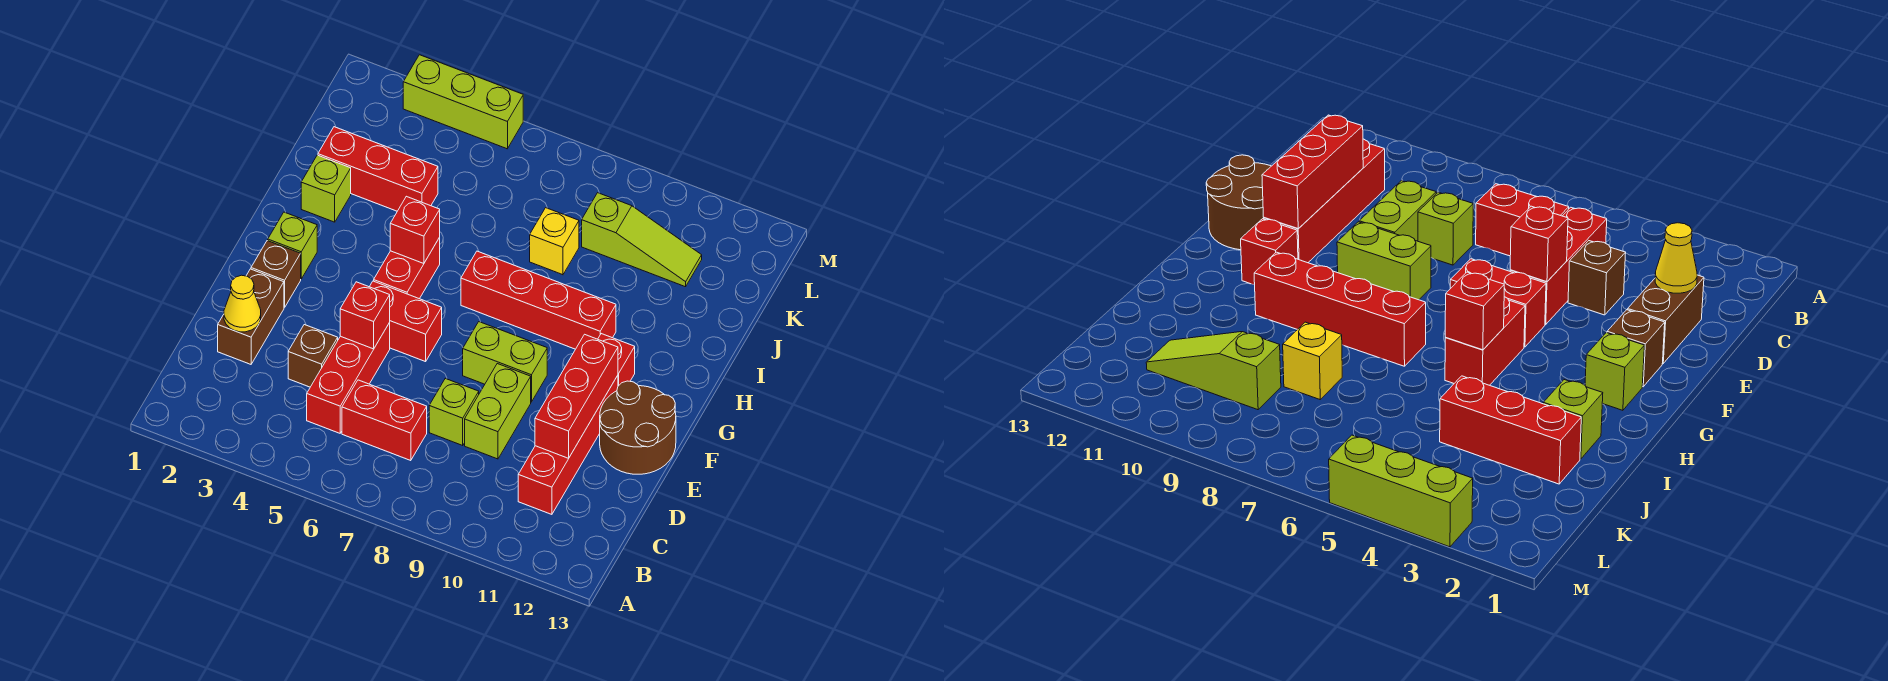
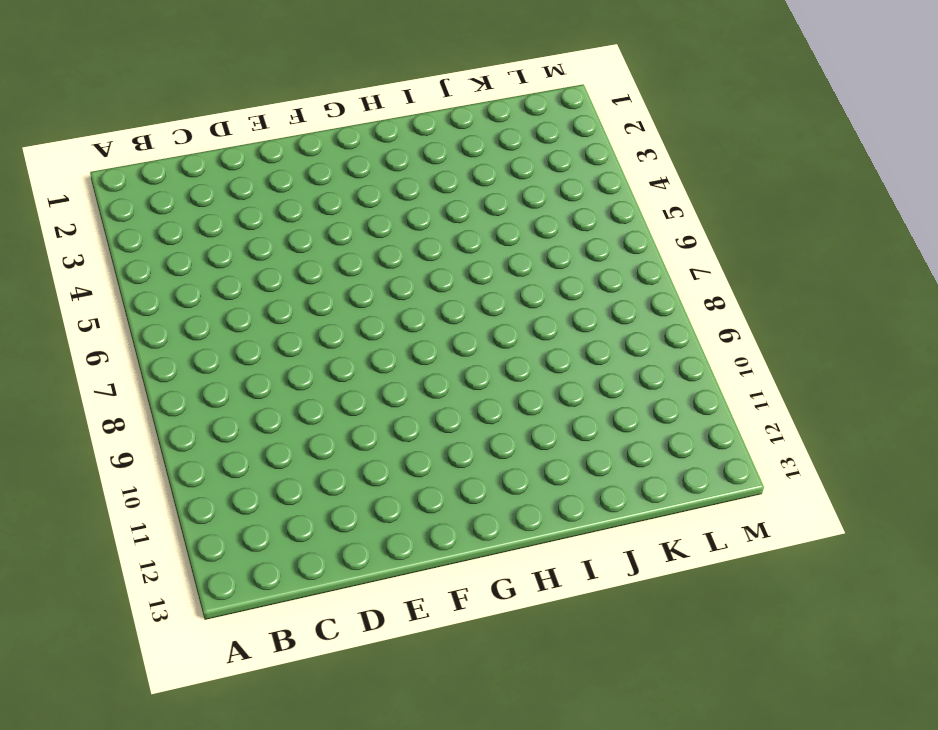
none -> red 1x3 brick [307,323,390,433]
none -> red 1x2 brick [342,380,427,461]
none -> red 1x4 brick [518,375,618,514]

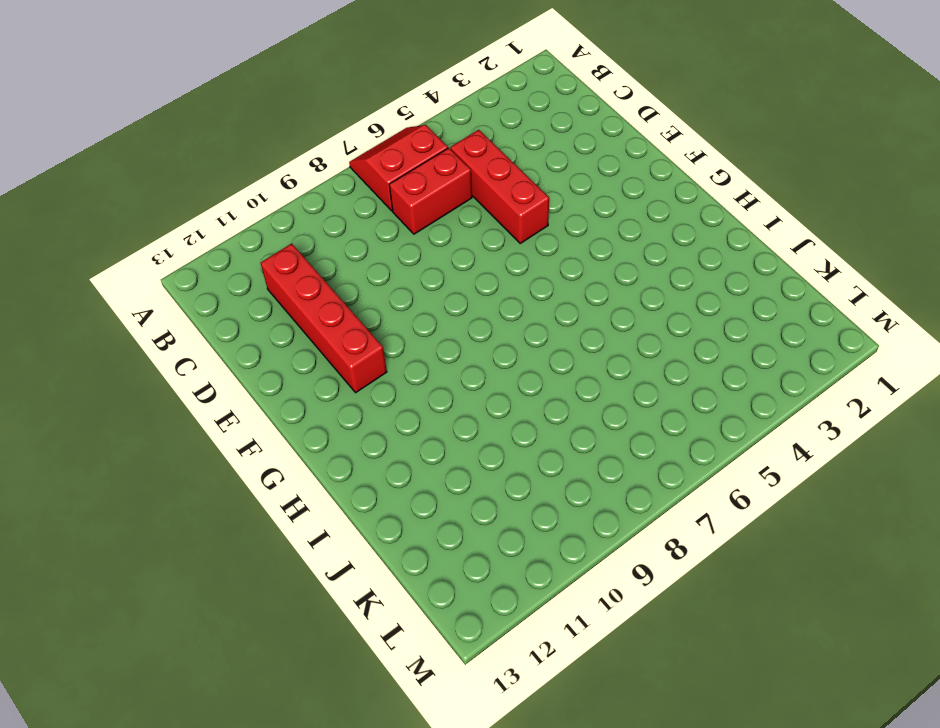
red 2x2 slope [349,125,448,211] -> none
none -> brown 1x2 brick [218,269,284,364]
none -> brown 1x1 brick [288,325,338,387]
none -> lime 1x1 brick [429,378,479,445]

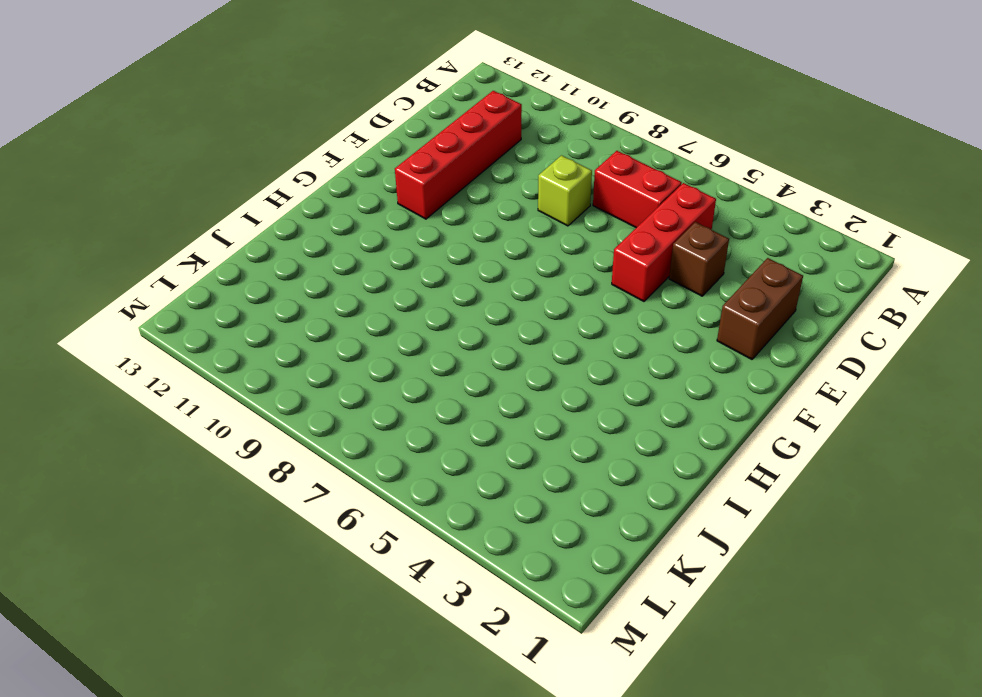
none -> lime 1x2 brick [465,364,531,459]
none -> brown 2x2 round brick [600,381,676,474]
none -> brown 1x1 brick [251,241,301,308]

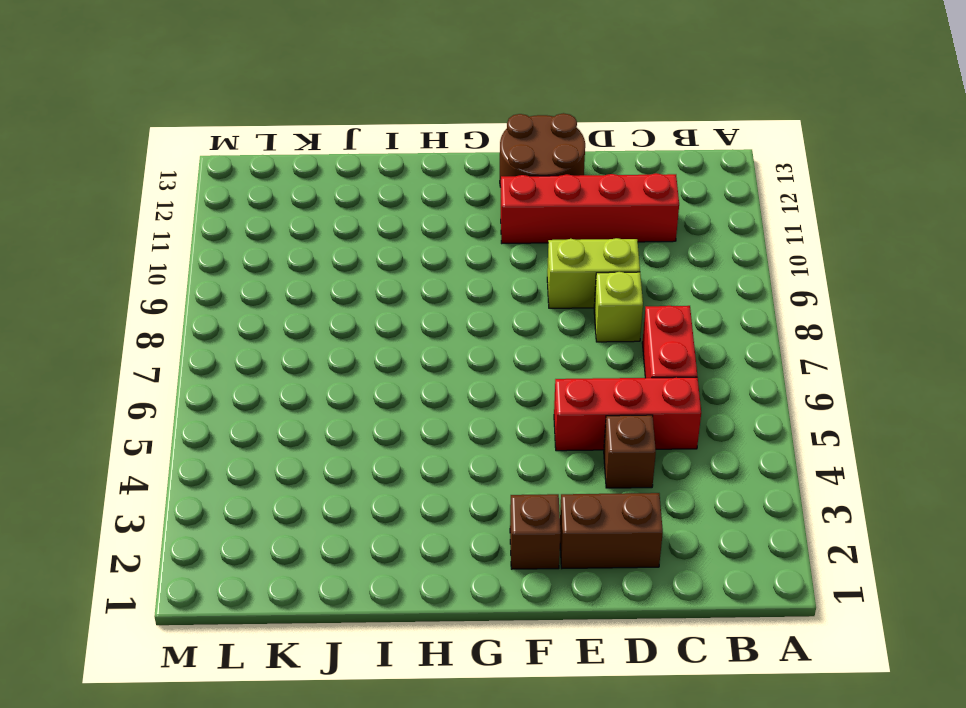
none -> red 1x2 brick [370,281,442,362]
none -> lime 1x2 brick [463,322,547,402]
none -> lime 1x1 brick [268,212,317,279]

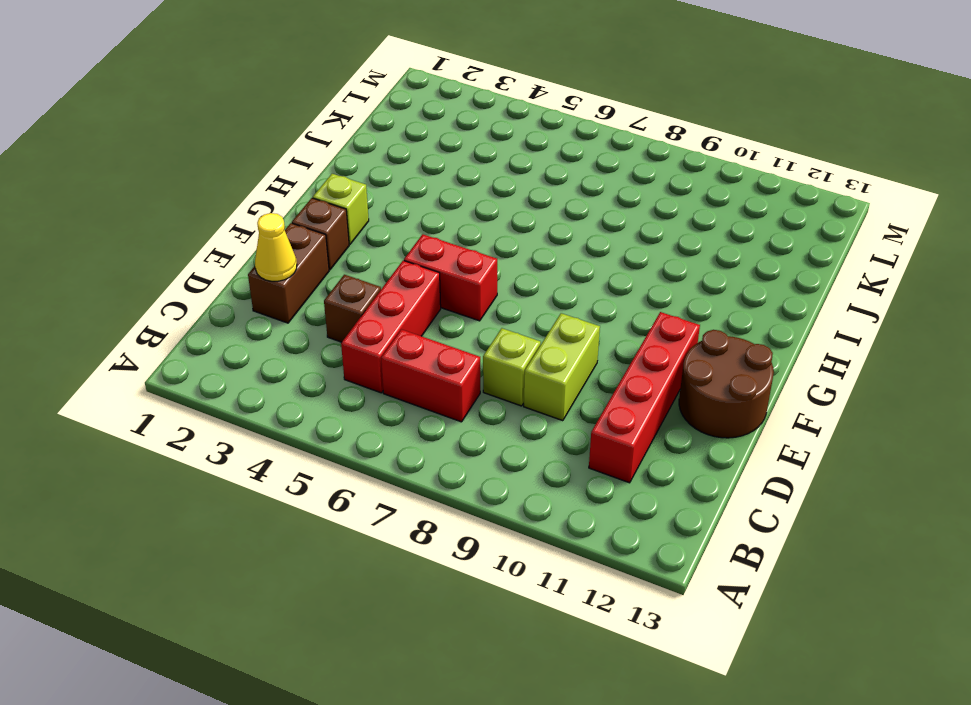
none -> lime 1x2 brick [463,322,547,402]
none -> red 1x2 brick [374,238,440,299]
none -> red 1x1 brick [598,334,635,386]

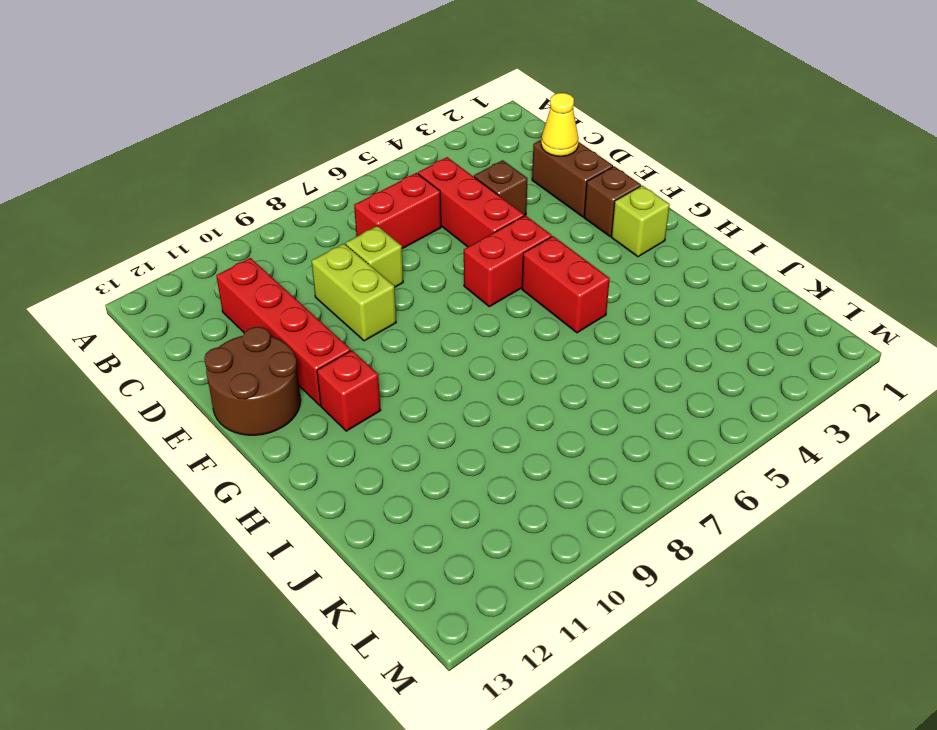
none -> lime 1x2 brick [463,322,547,402]
none -> red 1x4 brick [461,251,616,349]
none -> lime 1x1 brick [301,155,351,222]

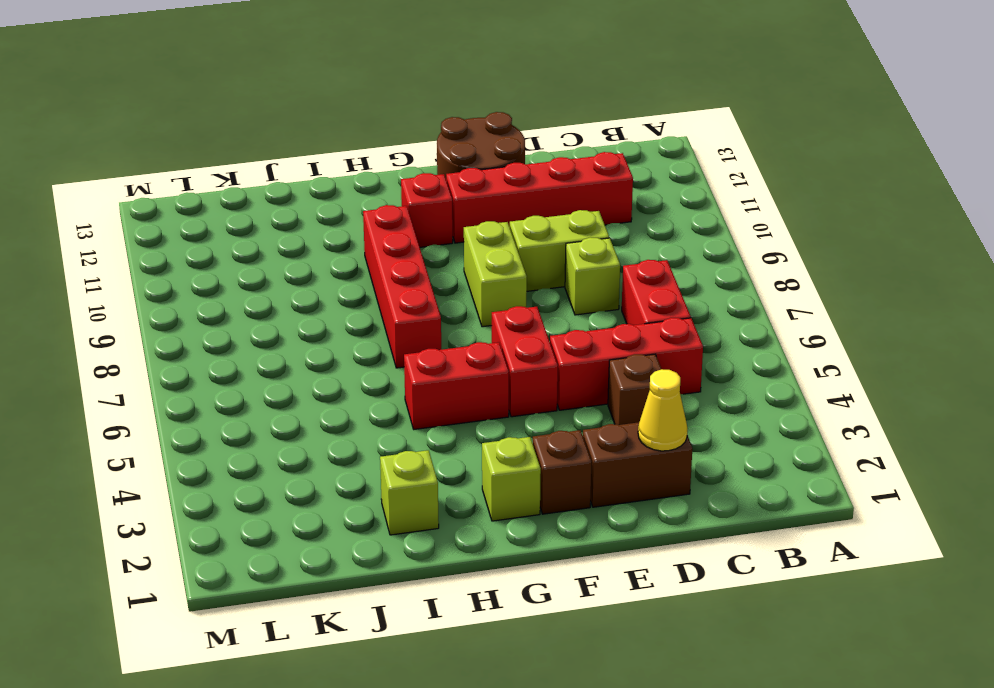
none -> red 1x3 brick [318,127,438,211]
none -> yellow 1x1 brick [530,208,579,275]
none -> lime 1x3 slope [582,193,702,287]

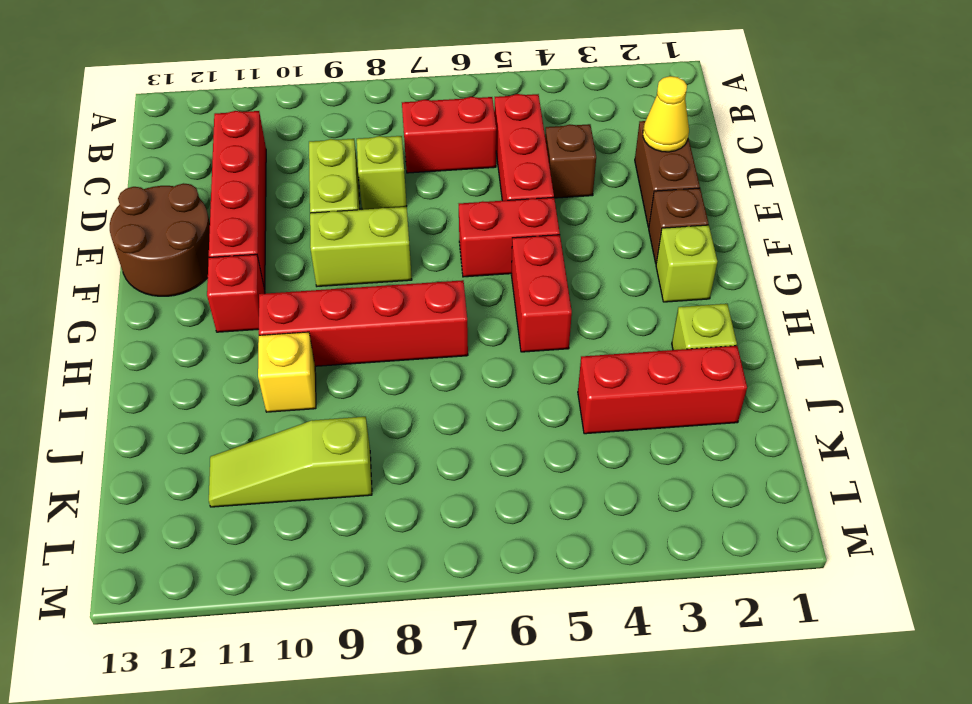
yellow 1x1 brick [258,332,316,412] -> yellow 1x1 brick moved to [530,208,579,275]
none -> lime 1x3 brick [403,55,523,149]
none -> red 1x3 brick [535,334,618,458]
none -> red 1x1 brick [340,282,390,349]

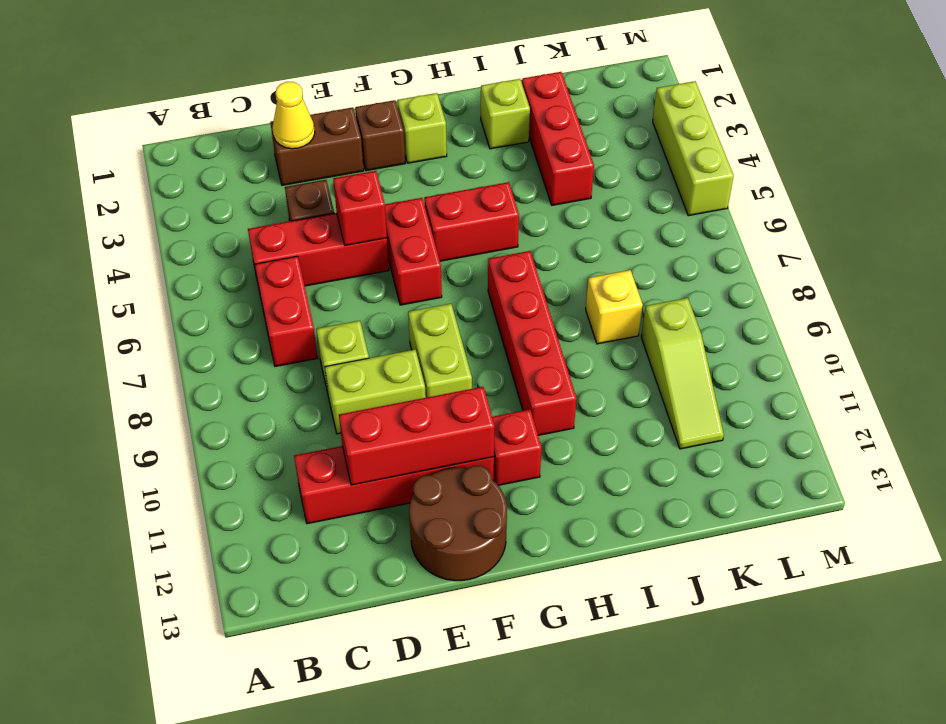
none -> red 1x1 brick [390,196,440,264]

